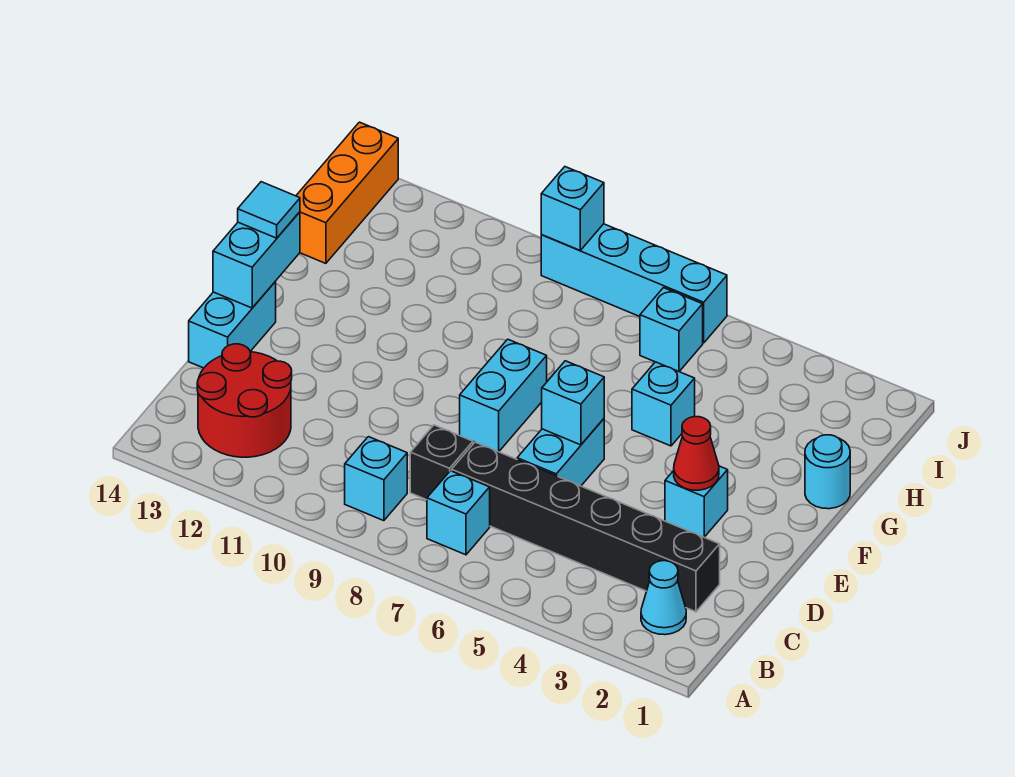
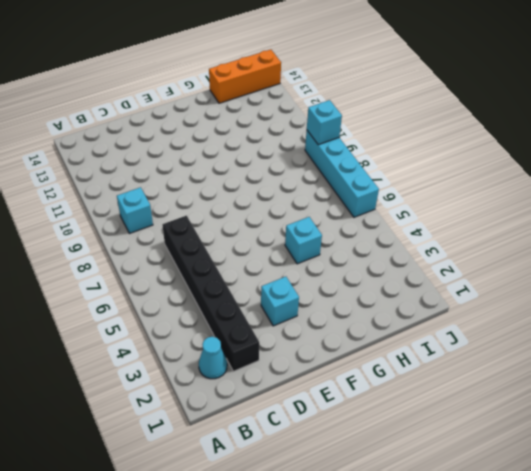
none -> cyan 1x1 brick [427,471,490,555]
none -> red 2x2 round brick [197,344,292,457]
none -> black 1x1 brick [410,425,473,500]

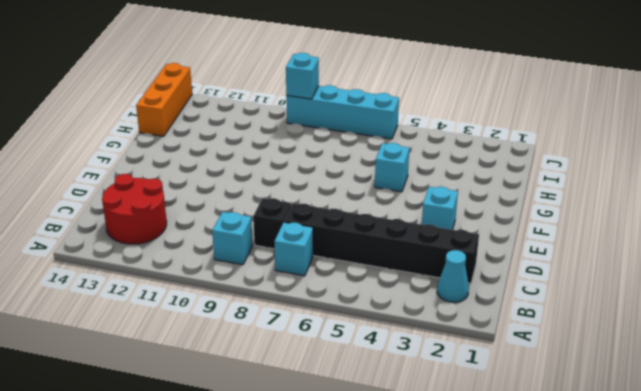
none -> cyan 1x2 brick [517,419,604,486]
none -> cyan 1x2 brick [189,282,276,368]
none -> cyan 1x2 brick [460,339,547,452]

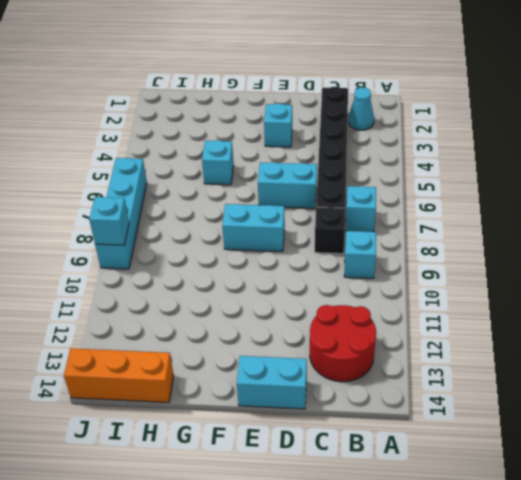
none -> cyan 1x1 round brick [805,435,850,509]
none -> cyan 1x1 brick [640,288,703,371]
none -> red 1x1 cone [674,417,719,490]

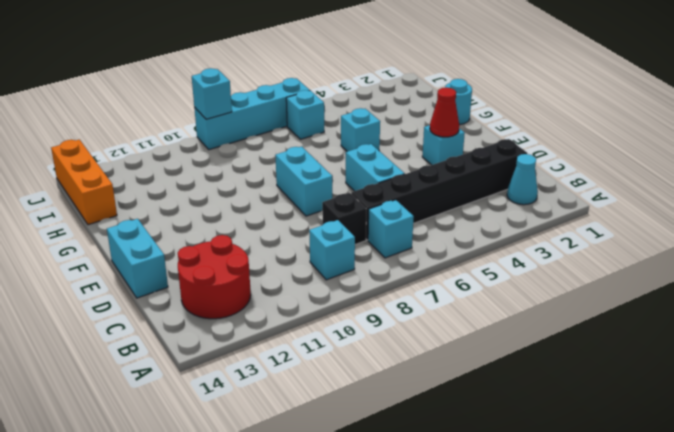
none -> cyan 1x1 brick [542,361,604,445]
none -> cyan 1x2 brick [213,212,300,308]
none -> cyan 1x1 tile [238,182,300,238]

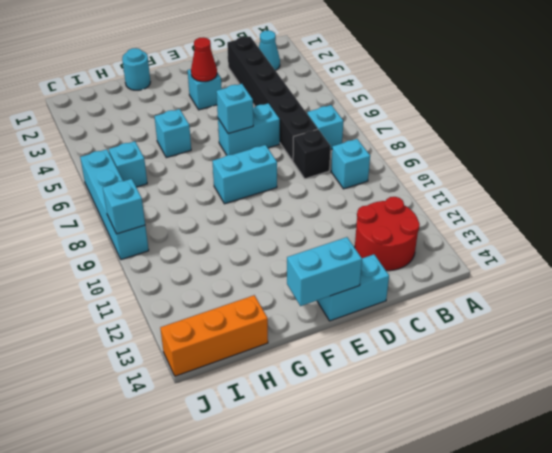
none -> cyan 1x1 tile [238,182,300,238]

